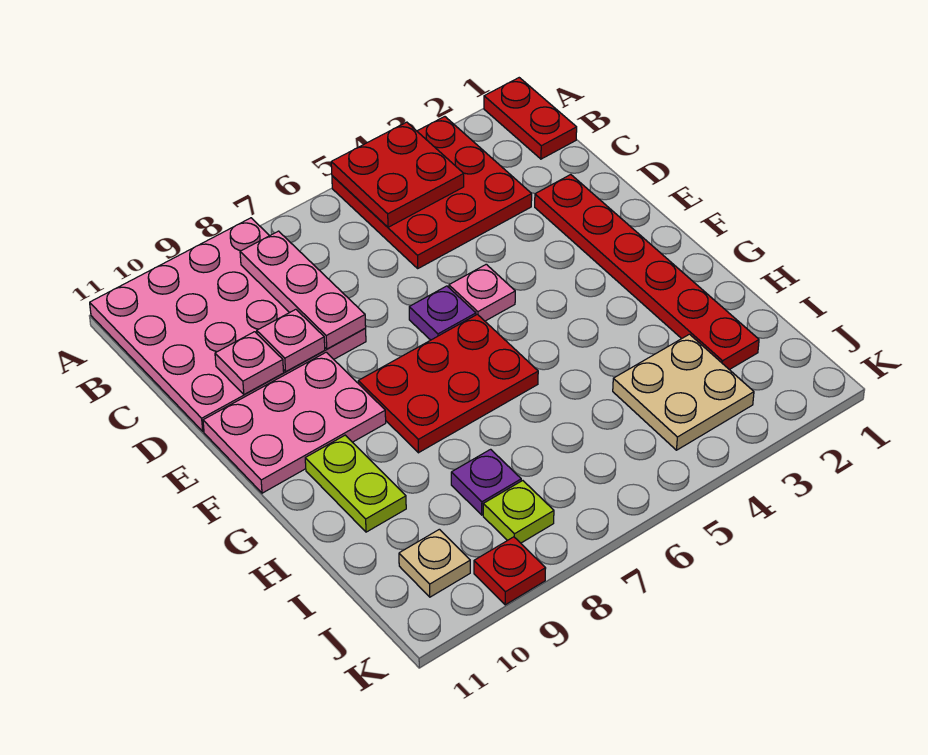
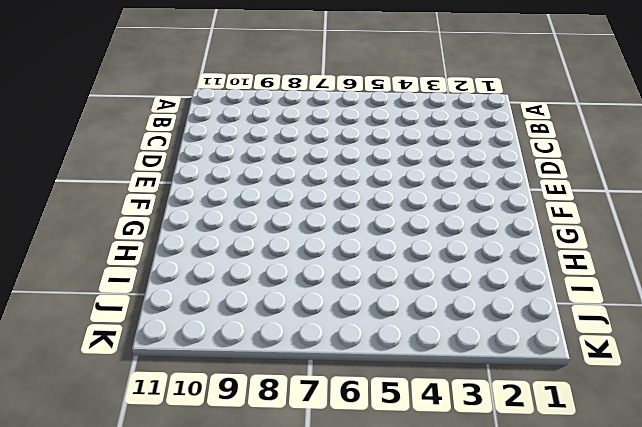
none -> red 1x2 plate [484,78,577,159]
none -> red 3x3 plate [332,117,532,268]
none -> pink 4x4 plate [90,218,366,431]

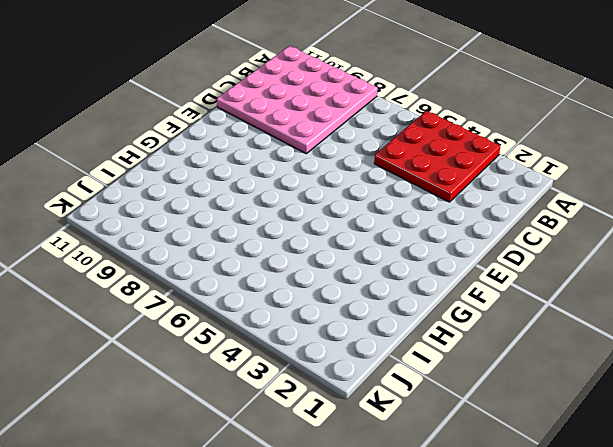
none -> red 1x2 plate [484,78,577,159]
none -> red 1x6 plate [535,175,759,370]
none -> pink 1x1 plate [449,264,515,321]

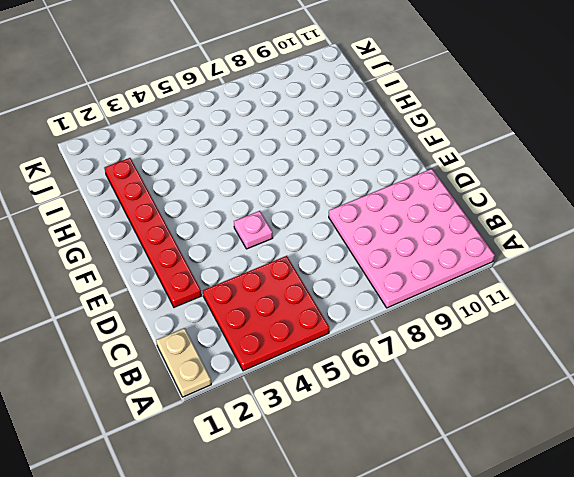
tan 1x2 plate [156,328,211,397] -> red 1x2 plate [484,78,577,159]
none -> purple 1x1 plate [409,286,476,340]
none -> pink 2x3 plate [203,352,386,493]
none -> red 2x3 plate [358,314,538,453]

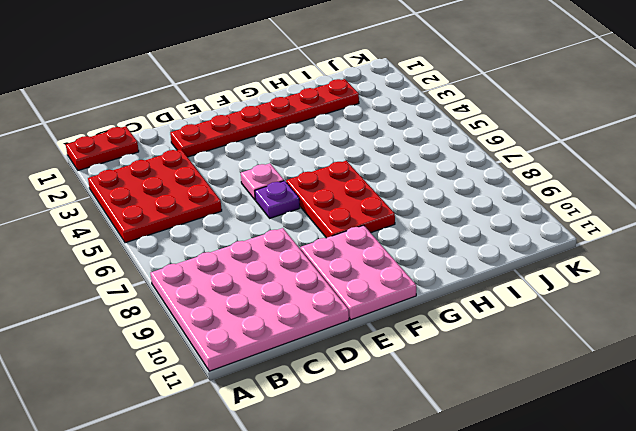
none -> lime 1x2 plate [305,435,406,532]
none -> tan 2x2 plate [613,334,754,450]
none -> purple 1x1 plate [451,449,521,515]

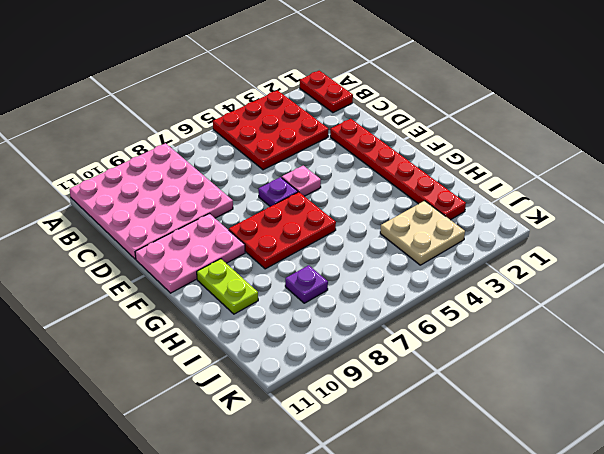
none -> lime 1x1 plate [483,481,554,543]
none -> tan 1x1 plate [399,529,470,597]
none -> red 1x1 plate [474,537,546,605]

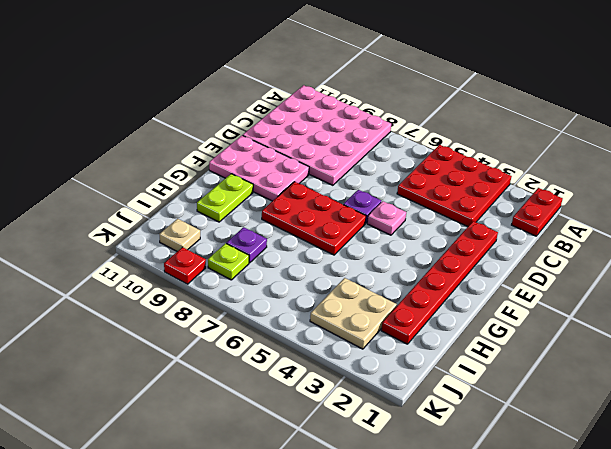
none -> red 2x2 plate [331,122,464,227]
none -> pink 1x3 plate [240,231,366,349]
none -> pink 1x1 plate [257,309,325,372]

